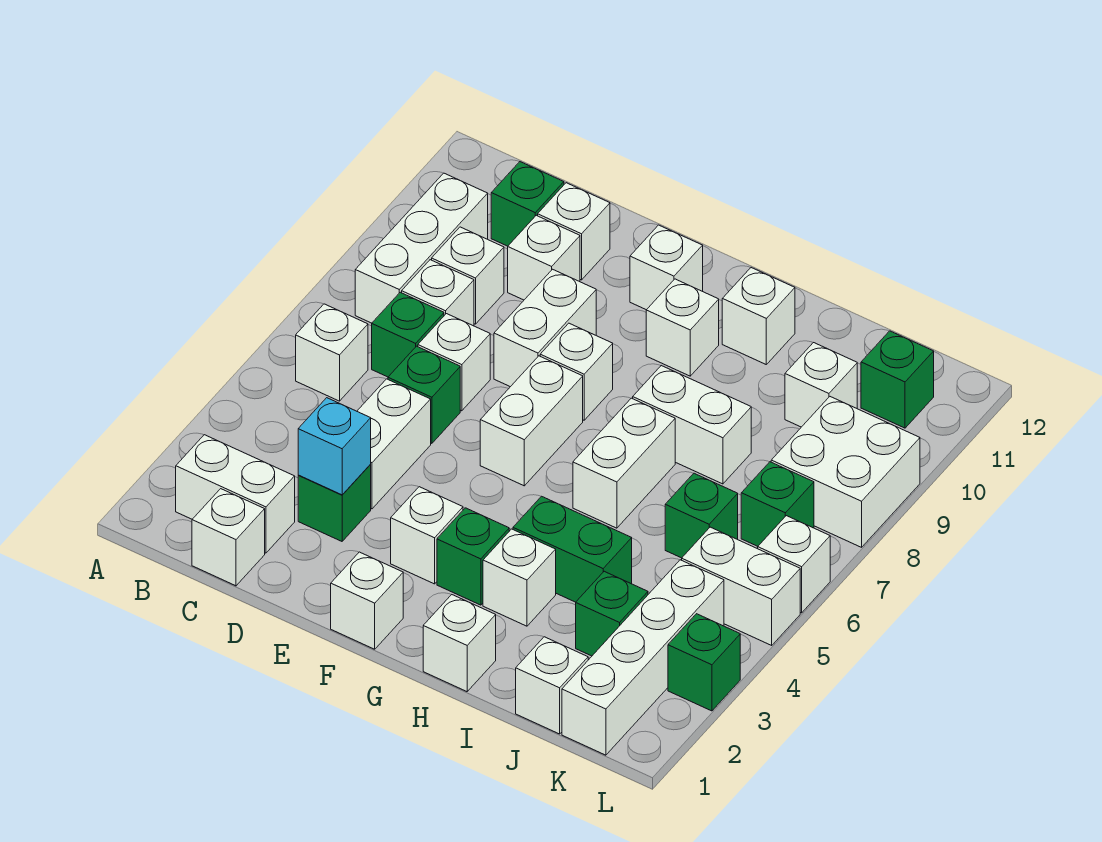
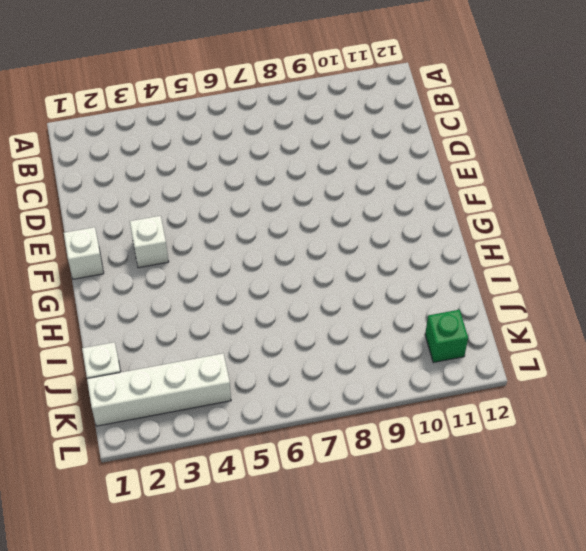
none -> white 1x2 brick [176,435,295,553]
none -> white 1x1 brick [296,304,368,401]
none -> white 1x3 brick [355,173,488,323]
none -> white 1x1 brick [192,489,265,586]

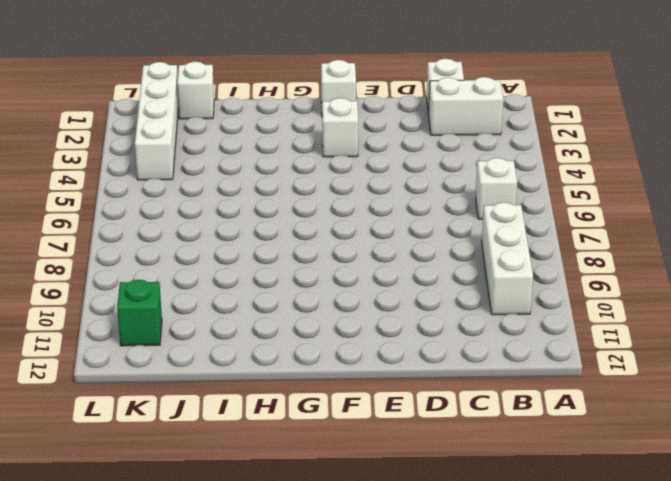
none -> green 1x1 brick [372,292,444,377]
none -> white 1x1 brick [402,260,474,326]
none -> white 1x1 brick [432,227,504,324]
none -> green 1x1 brick [491,162,564,246]

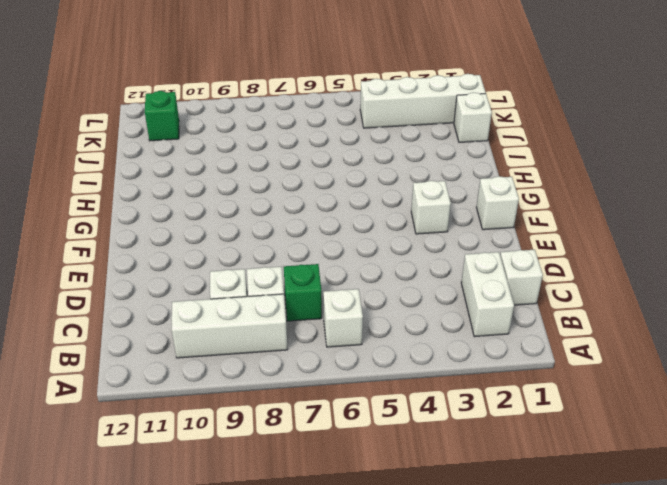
none -> green 1x1 brick [491,162,564,246]
none -> green 1x1 brick [298,465,371,541]
none -> white 1x2 brick [357,379,431,509]
none -> green 1x1 brick [388,346,460,443]

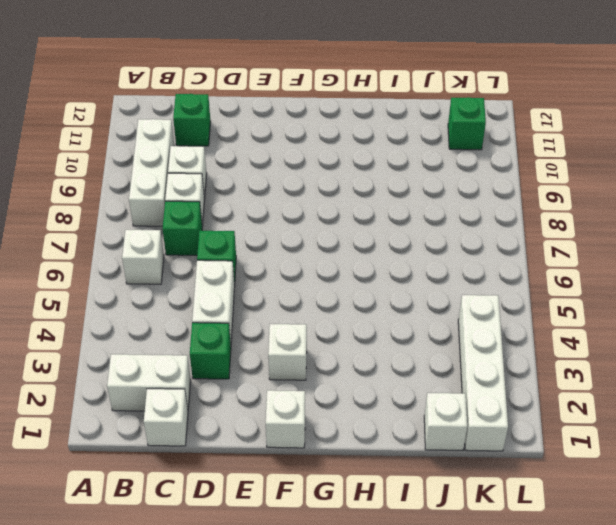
none -> white 1x1 brick [418,314,490,411]
none -> white 1x1 brick [508,215,580,300]
none -> white 1x1 brick [538,183,610,280]
none -> white 1x2 brick [494,269,596,387]

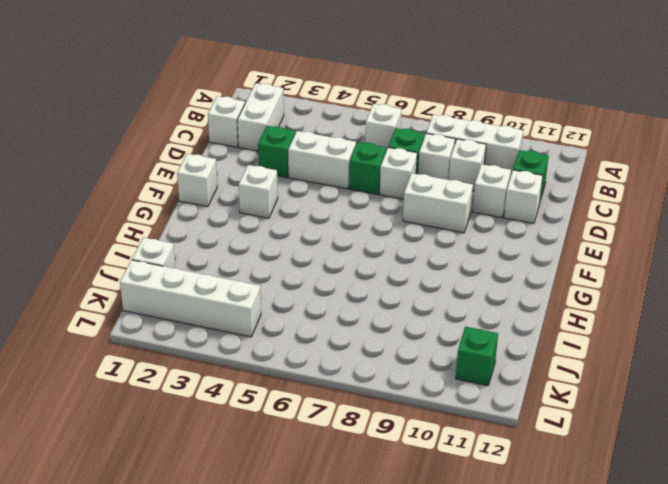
none -> white 1x2 brick [480,356,583,486]
none -> white 1x1 brick [540,323,613,420]
none -> white 1x1 brick [630,225,703,310]
none -> green 1x1 brick [437,508,509,605]

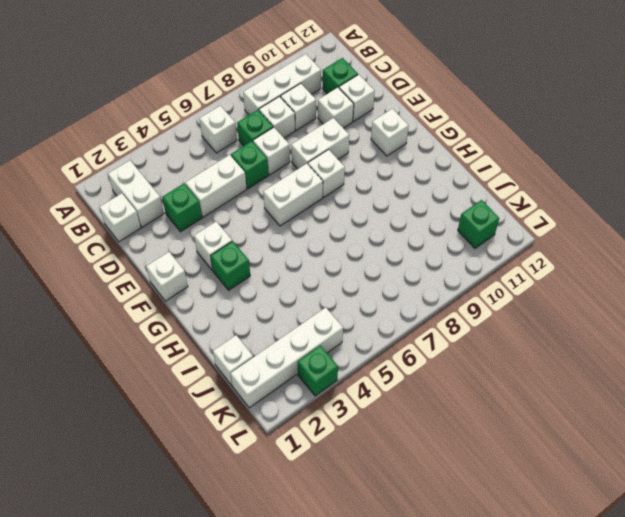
none -> white 1x1 brick [646,279,719,376]
none -> white 1x1 brick [423,595,496,692]
none -> white 1x1 brick [483,529,556,626]
none -> green 1x2 brick [513,496,632,602]

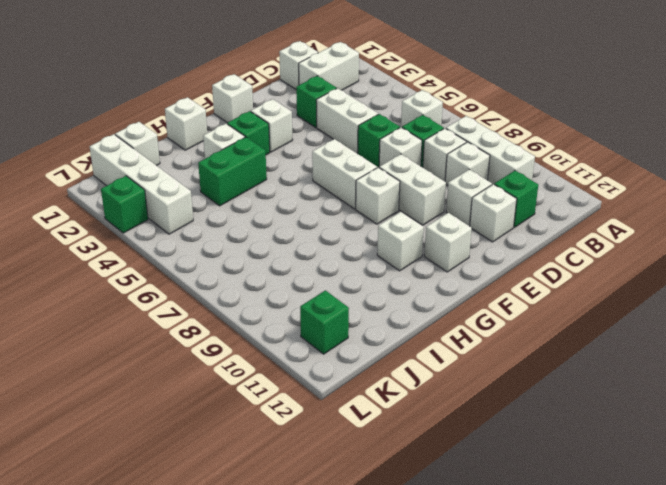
none -> white 1x2 brick [573,398,675,528]
none -> white 1x2 brick [633,366,751,484]
none -> white 1x1 brick [722,268,795,364]
none -> green 1x1 brick [576,571,648,656]

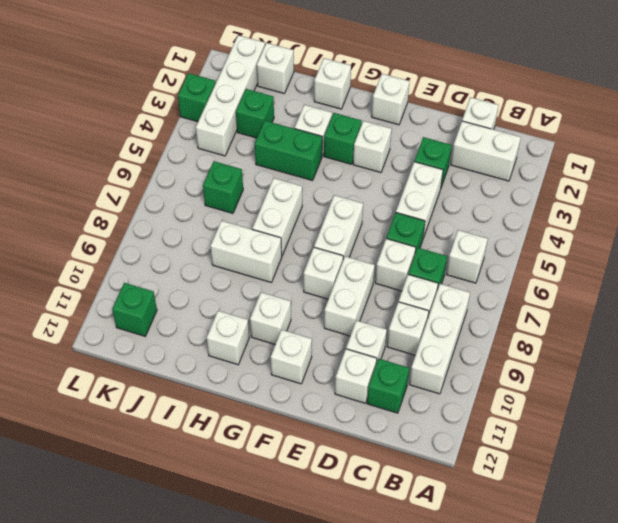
none -> white 1x1 brick [785,343,857,427]
none -> white 1x2 brick [682,527,800,645]
none -> green 1x1 brick [741,462,814,546]
none -> white 2x2 brick [771,397,920,547]

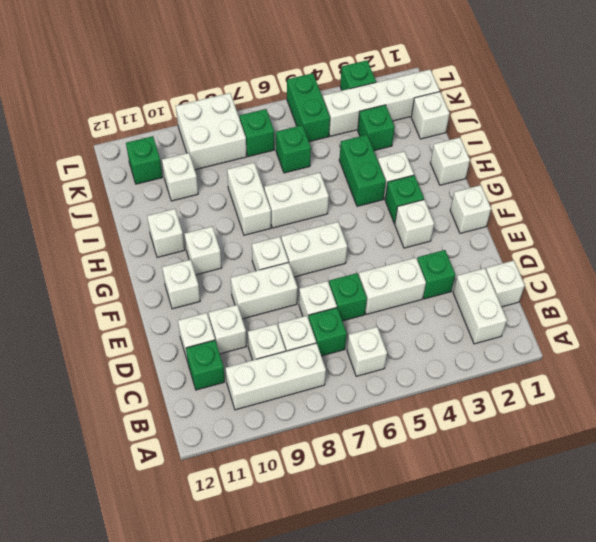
green 1x2 brick [287,73,330,142] -> white 1x2 brick [682,527,800,645]
none -> white 1x1 brick [758,516,830,613]
none -> cyan 1x1 brick [298,398,371,495]

